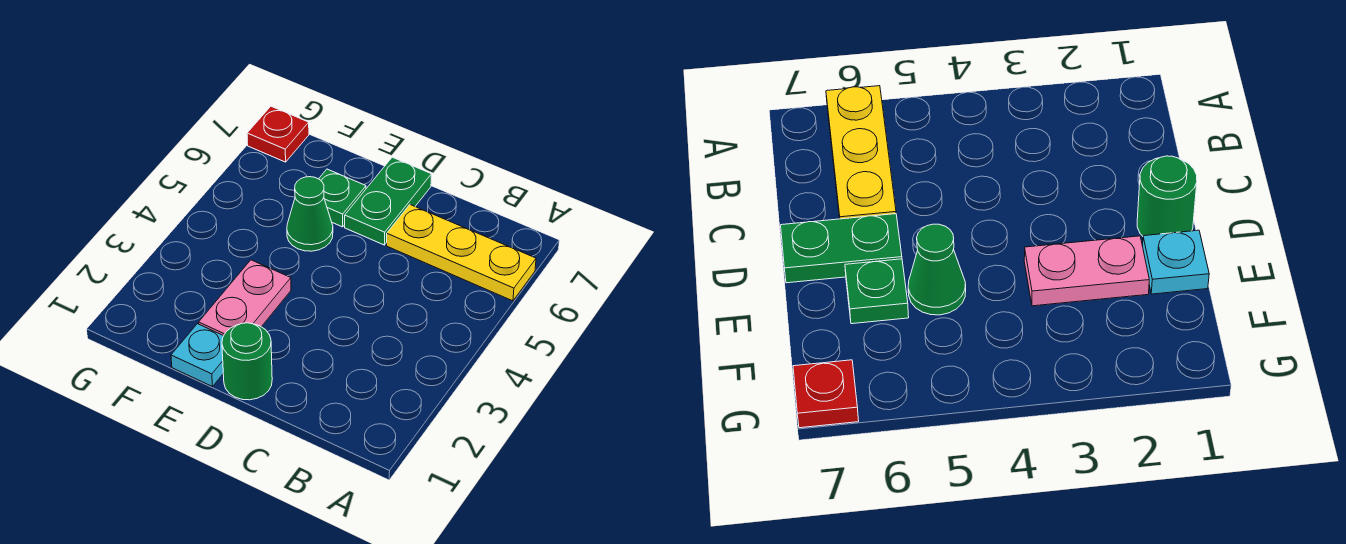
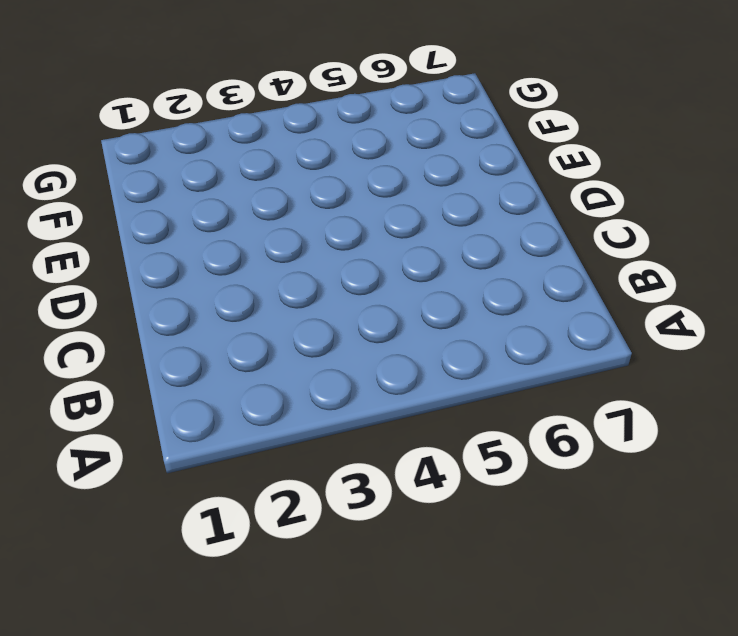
none -> yellow 1x3 plate [386,205,536,301]
none -> green 1x1 round brick [222,323,272,400]

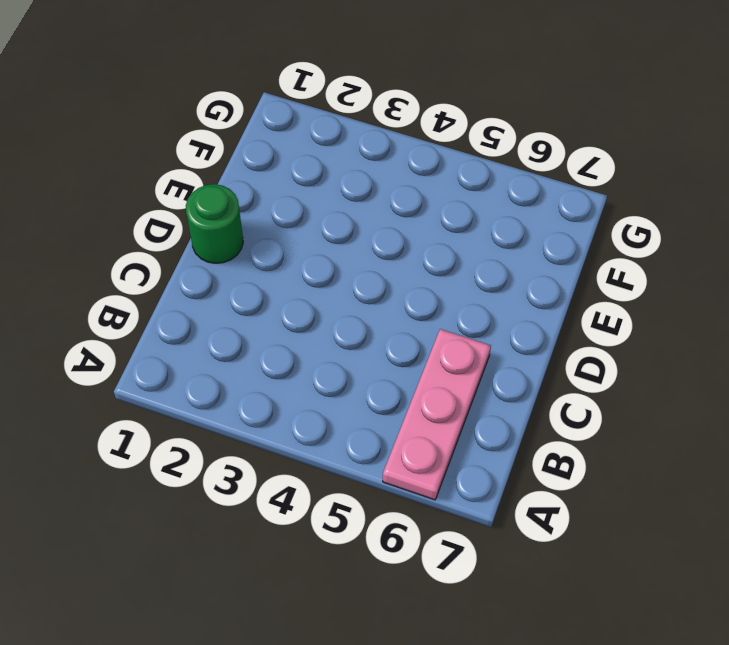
pink 1x3 plate [383,329,491,500] -> yellow 1x3 plate [386,205,536,301]
none -> green 1x2 plate [345,157,432,245]
none -> cyan 1x1 plate [171,324,223,387]

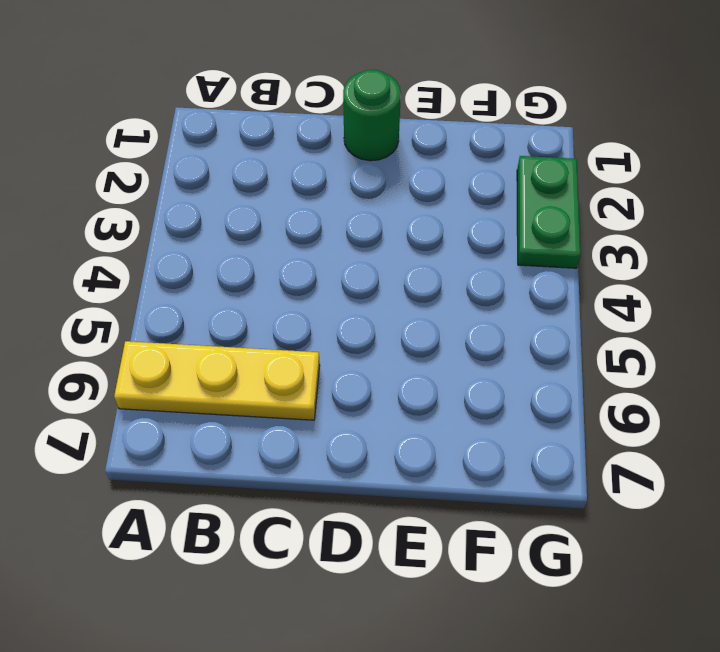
green 1x2 plate [517,156,581,268] -> green 1x2 plate moved to [345,157,432,245]
none -> cyan 1x1 plate [171,324,223,387]
none -> pink 1x2 plate [199,260,291,336]

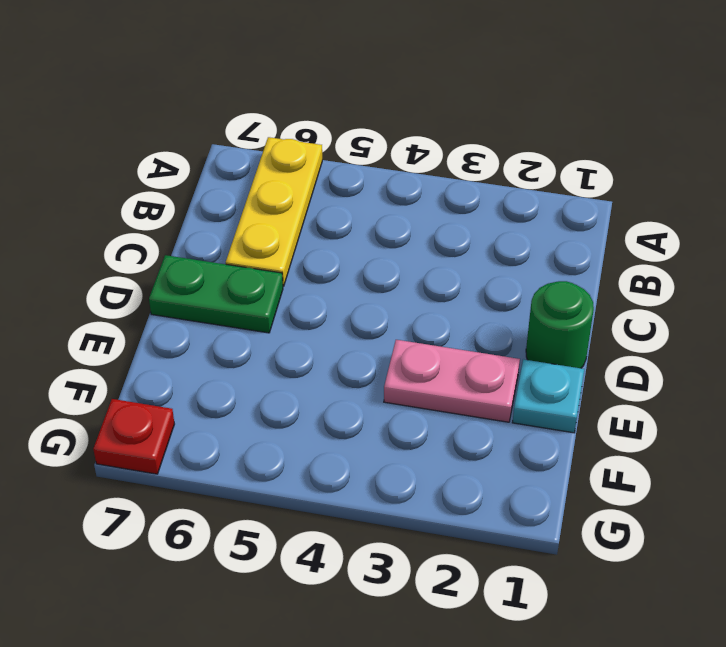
none -> green 1x1 cone [287,177,333,251]
none -> green 1x1 plate [319,169,366,227]

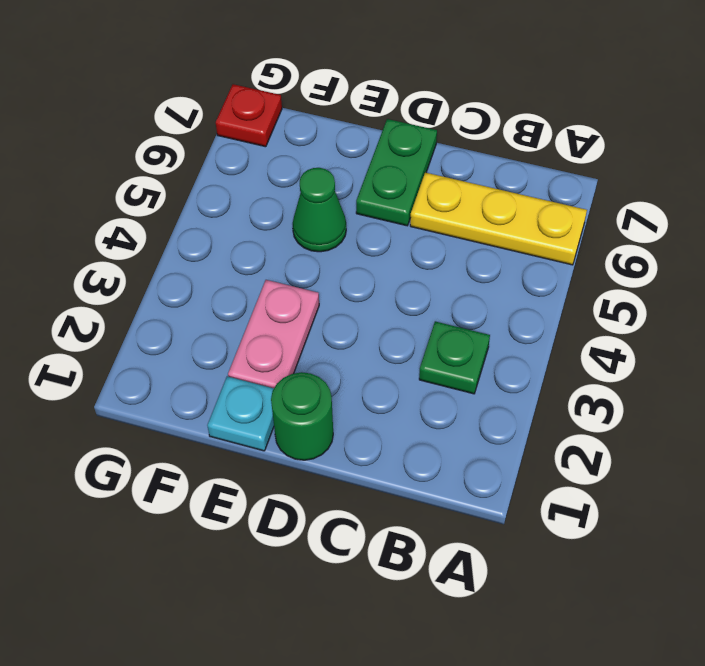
green 1x1 plate [419,321,490,394] -> green 1x1 plate moved to [319,169,366,227]

